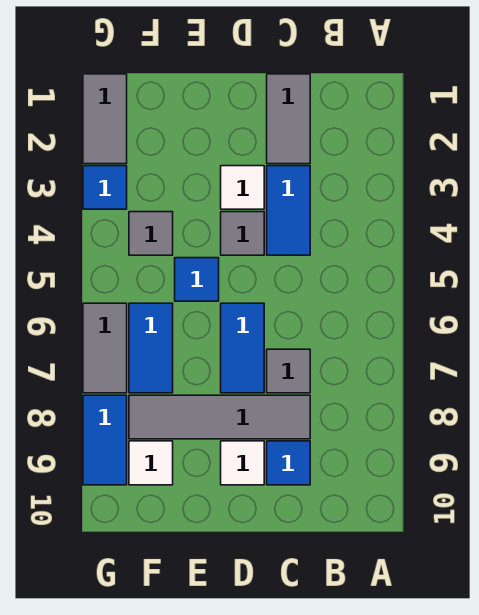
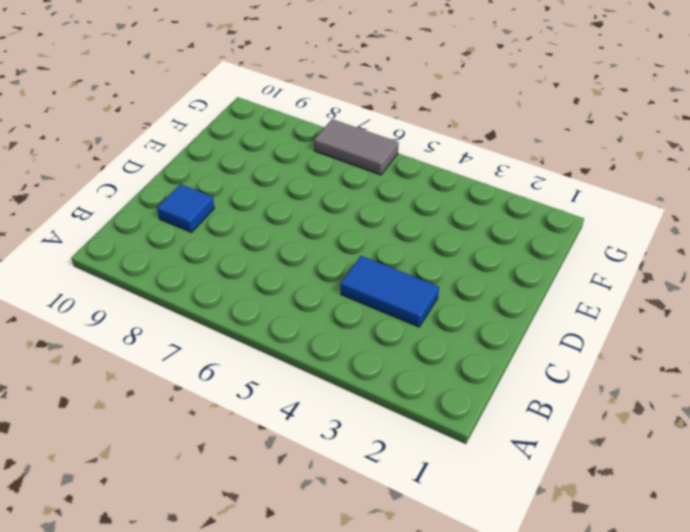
none -> grey 1x2 tile [267,74,310,164]
none -> grey 1x1 tile [267,349,310,393]
none -> grey 1x4 tile [129,395,310,439]

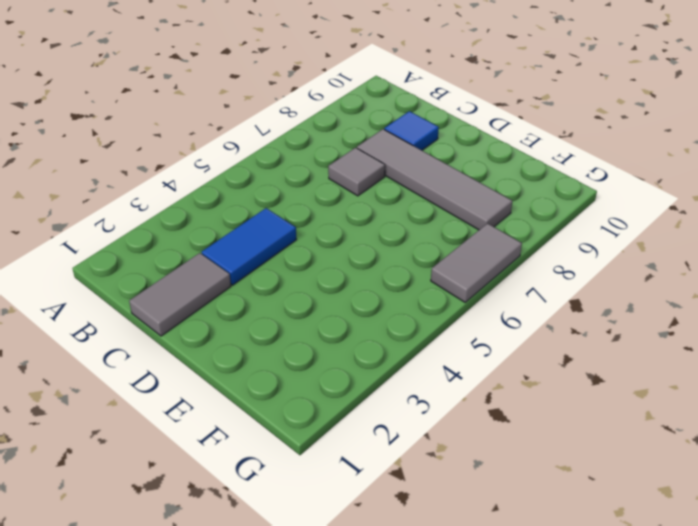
none -> white 1x1 tile [221,166,264,209]
none -> grey 1x1 tile [221,212,264,255]
none -> blue 1x2 tile [221,303,264,393]

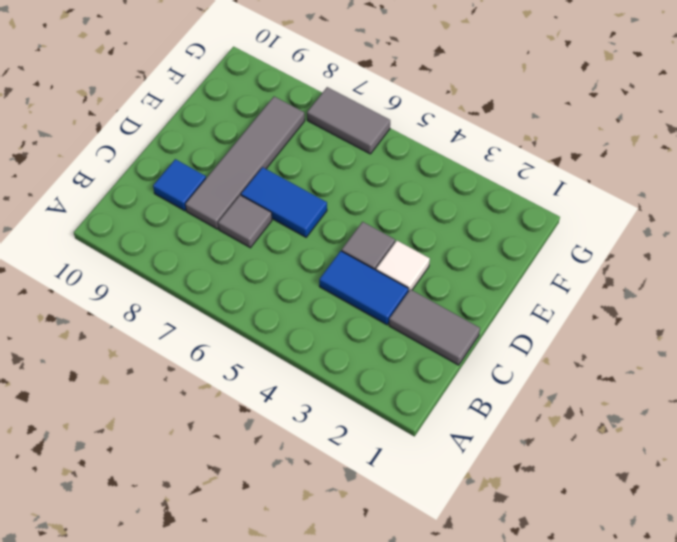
none -> white 1x1 tile [221,441,264,485]
none -> blue 1x1 tile [175,258,219,301]
none -> grey 1x1 tile [129,212,173,255]

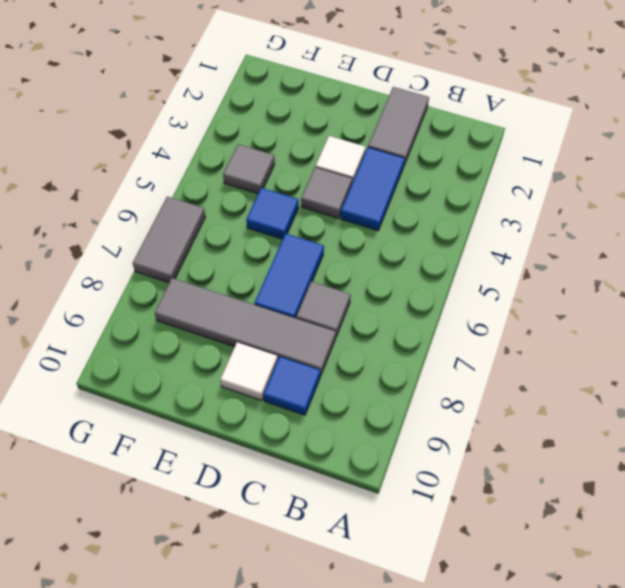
none -> blue 1x2 tile [129,303,173,393]
none -> white 1x1 tile [129,441,173,485]
none -> grey 1x2 tile [83,74,127,164]

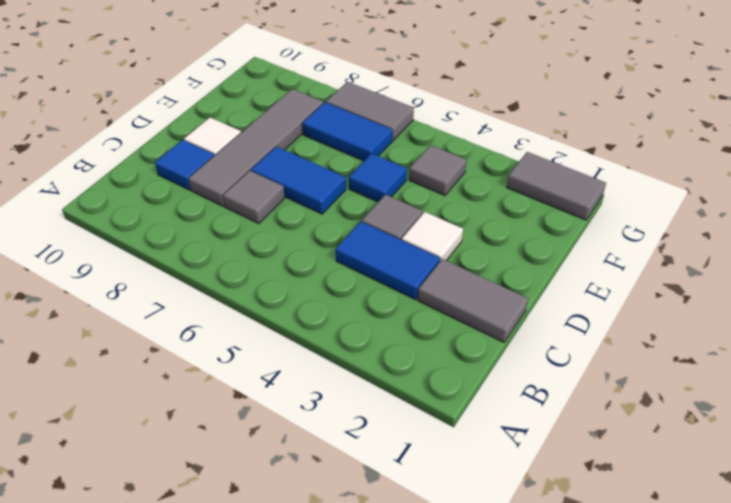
none -> white 1x1 tile [129,441,173,485]
none -> blue 1x1 tile [83,166,127,209]
none -> blue 1x2 tile [83,395,127,485]

